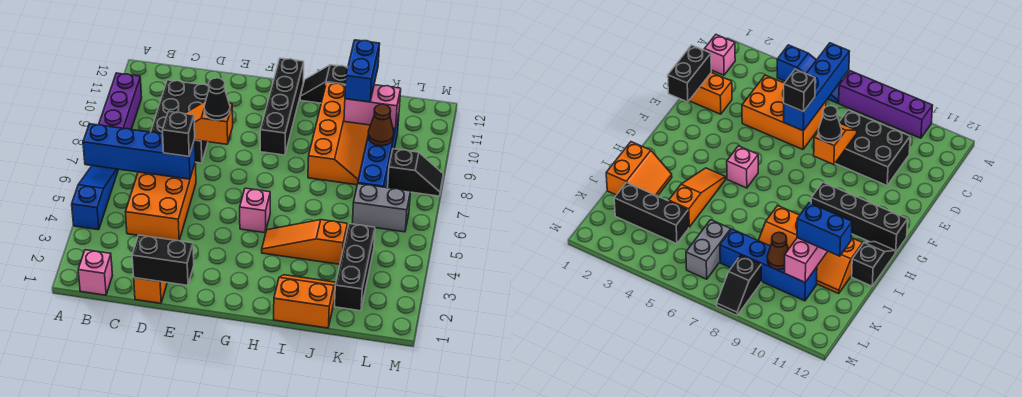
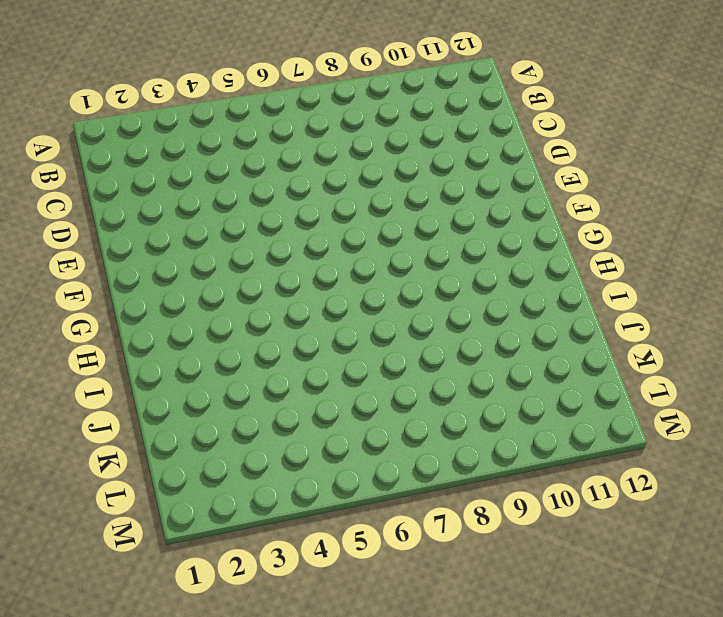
none -> blue 1x3 slope [72,166,118,230]
none -> purple 1x4 brick [99,73,142,170]
none -> pink 1x1 brick [78,250,112,295]

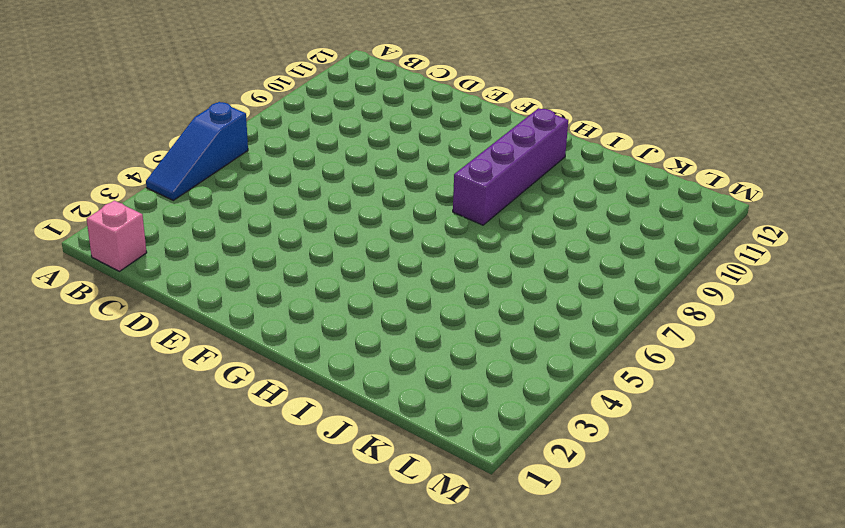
blue 1x3 slope [146,102,248,200] -> blue 1x3 slope turned to [72,166,118,230]
purple 1x4 brick [453,108,568,225] -> purple 1x4 brick moved to [99,73,142,170]
none -> orange 2x3 brick [126,164,196,241]
none -> black 2x3 brick [151,80,209,163]
none -> orange 1x2 brick [134,278,167,303]

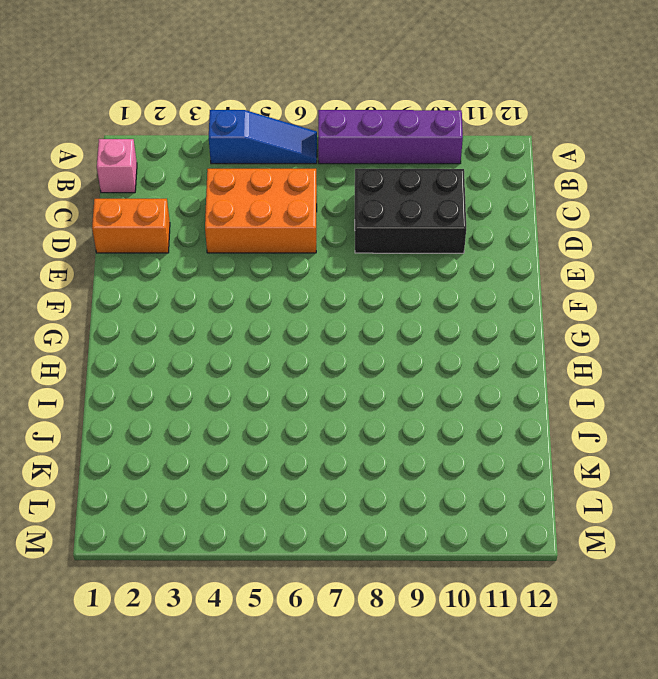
none -> pink 1x1 brick [240,188,270,233]
none -> black 1x4 brick [260,58,304,155]
none -> orange 1x3 slope [262,220,347,264]

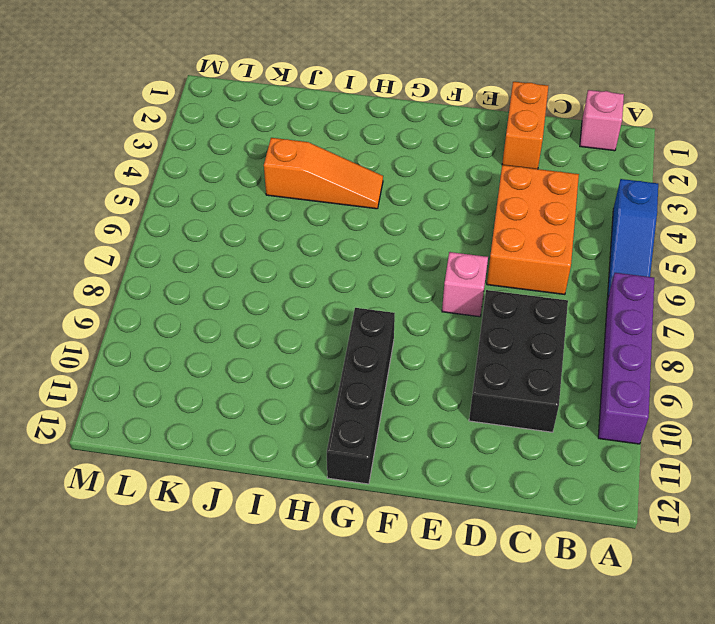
pink 1x1 brick [442,252,488,317] -> pink 1x1 brick moved to [240,188,270,233]
none -> black 1x2 slope [300,65,348,103]
none -> orange 2x2 slope [274,275,336,328]
none -> orange 2x4 slope [308,83,370,185]

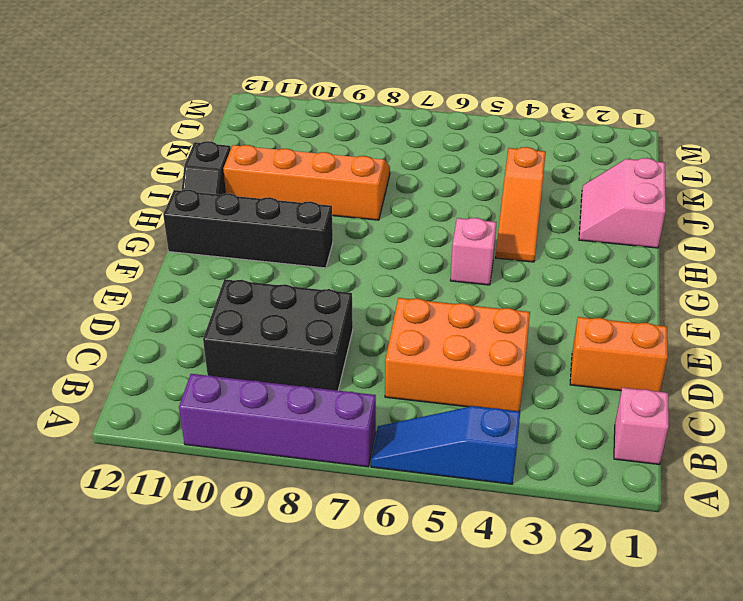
pink 2x2 slope [579,158,666,248] -> orange 2x2 slope [274,275,336,328]
none -> black 1x3 brick [334,224,375,311]
none -> grey 1x2 brick [352,184,411,232]
none -> blue 1x4 brick [358,114,399,188]

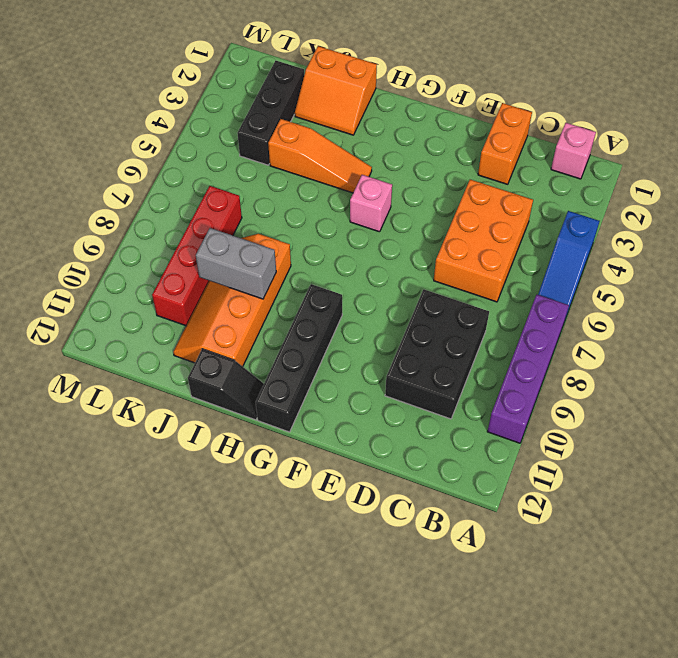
grey 1x2 brick [196,228,276,299] -> grey 1x2 brick moved to [352,184,411,232]
red 1x4 brick [152,186,242,326] -> blue 1x4 brick [358,114,399,188]
none -> black 1x2 slope [388,149,443,196]
none -> blue 1x4 brick [83,124,195,179]
none -> black 1x2 brick [132,235,194,285]

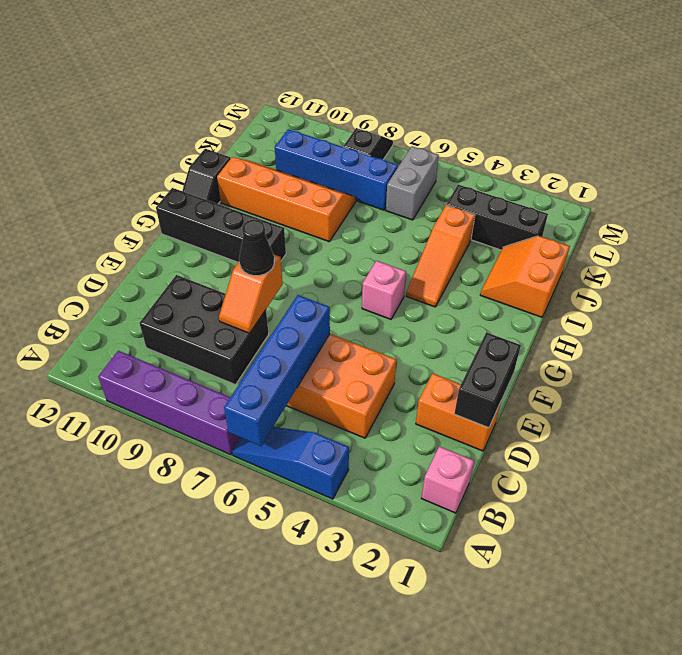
none -> pink 1x2 brick [344,85,401,129]
none -> brown 1x1 cone [368,104,394,146]
none -> black 1x1 brick [163,112,195,156]

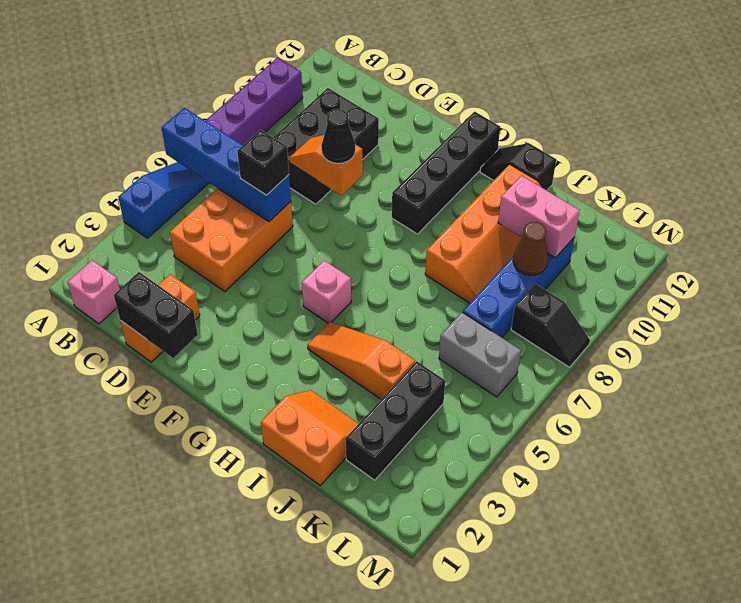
none -> blue 1x2 brick [345,40,380,102]

